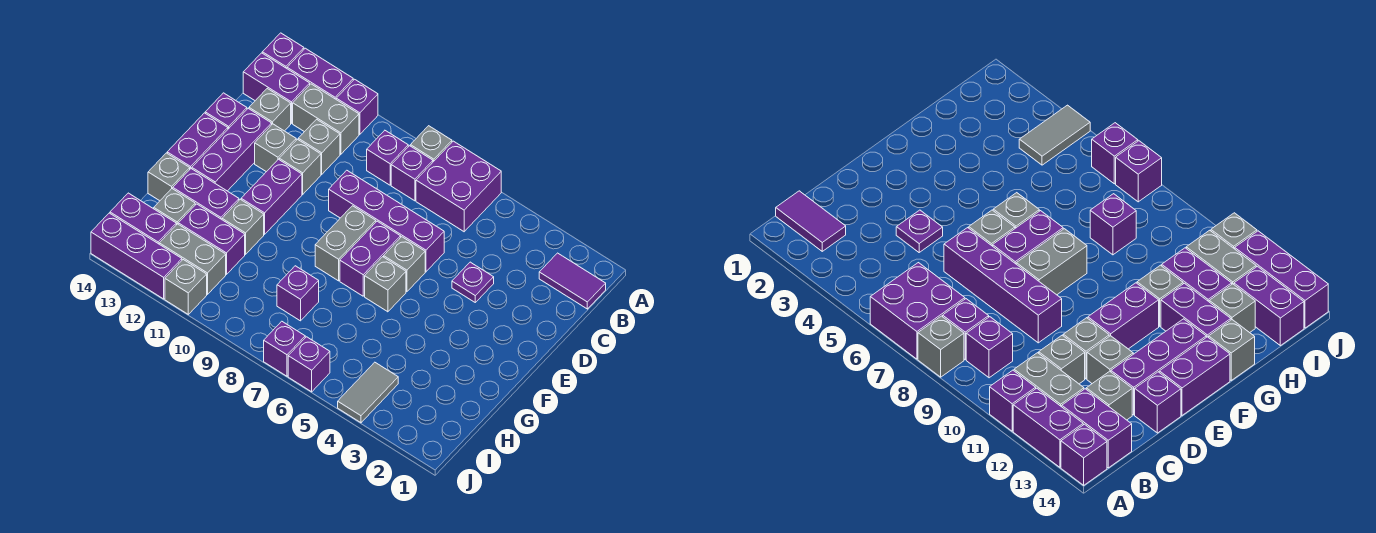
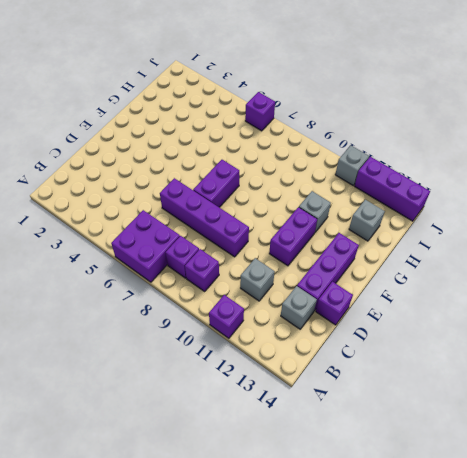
none -> grey 1x1 brick [410,126,452,162]
none -> purple 1x2 brick [287,48,353,99]
none -> purple 1x1 brick [262,33,304,68]
none -> purple 1x2 tile [539,253,606,309]

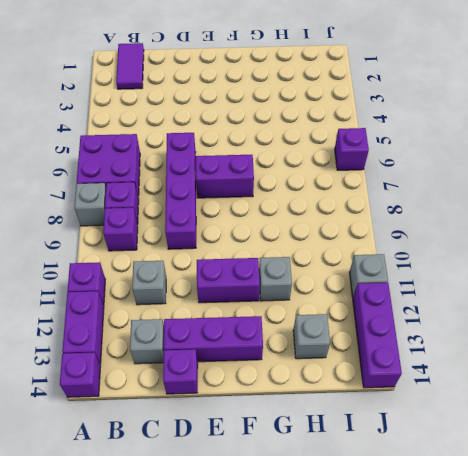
none -> grey 1x2 brick [293,84,359,154]
none -> purple 1x2 brick [243,53,310,123]
none -> purple 1x1 plate [452,262,494,302]
none -> grey 1x1 brick [279,139,321,194]

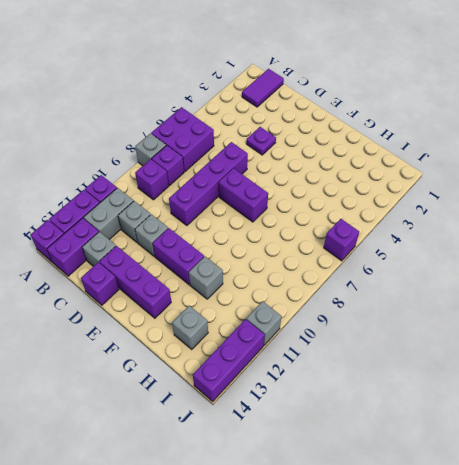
none -> grey 1x1 brick [255,124,296,172]
none -> grey 1x1 brick [384,237,425,292]
none -> grey 1x2 brick [315,206,376,281]
none -> purple 1x2 brick [167,113,228,169]

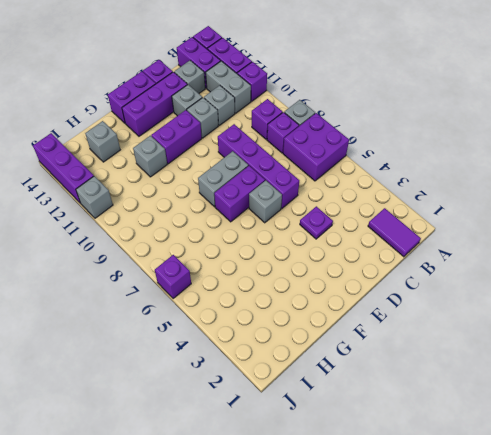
none -> grey 1x1 brick [365,257,406,312]
none -> purple 1x2 brick [173,169,239,219]
none -> grey 1x1 brick [148,153,190,201]
none -> purple 1x1 brick [277,266,319,321]

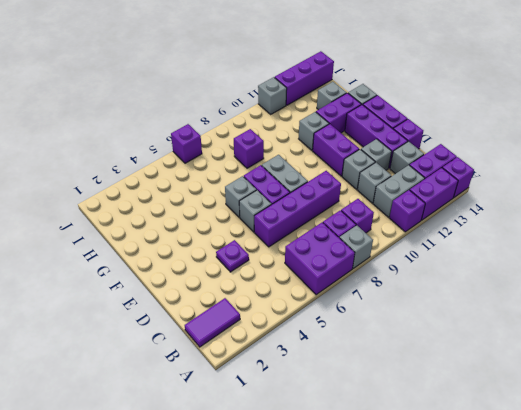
none -> purple 1x2 brick [178,204,245,274]
none -> grey 1x2 tile [338,362,398,423]
none -> grey 1x2 brick [159,224,226,294]
none -> purple 1x2 brick [110,193,176,244]

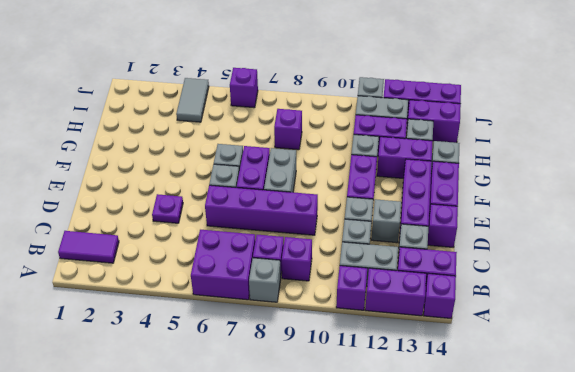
none -> purple 1x1 brick [264,321,305,376]

